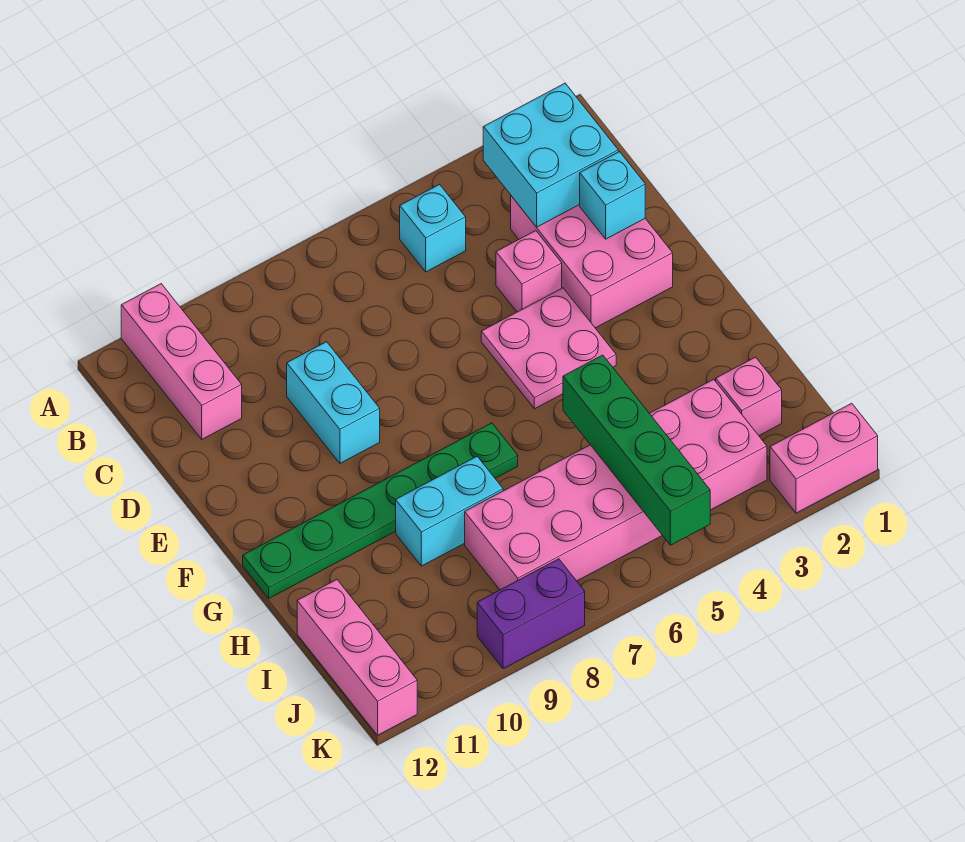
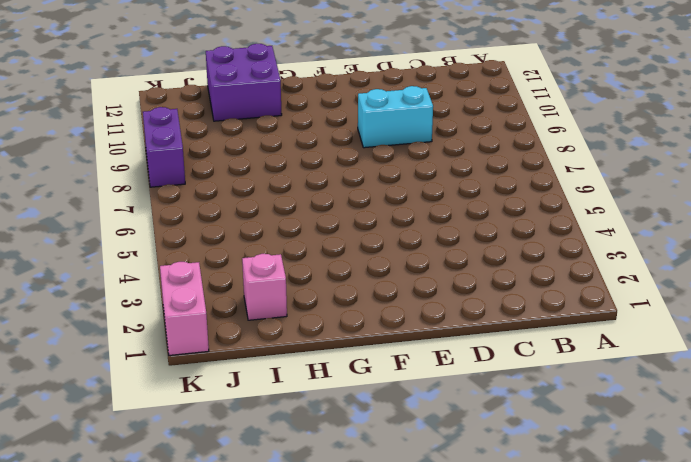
purple 2x2 brick [206,44,282,121] -> pink 1x3 brick [297,580,417,735]
none -> pink 1x3 brick [121,284,242,439]
none -> cyan 1x1 brick [400,185,466,272]
none -> pink 2x3 brick [511,196,673,328]

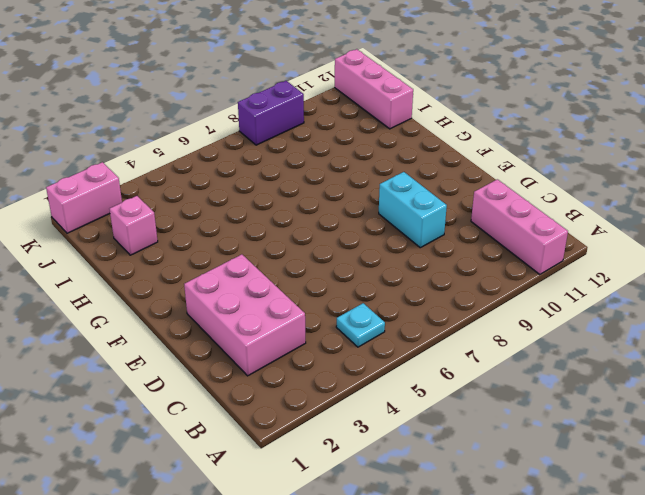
cyan 1x1 plate [336,303,385,347] -> cyan 1x1 brick [400,185,466,272]
none -> pink 1x1 brick [496,231,562,312]
none -> pink 2x2 plate [481,288,616,409]
none -> green 1x6 plate [243,423,518,598]

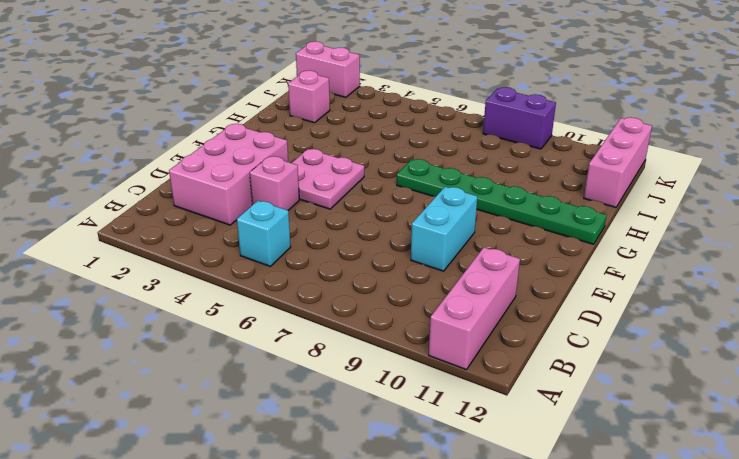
none -> cyan 1x2 brick [396,457,503,566]
none -> pink 2x6 brick [465,379,767,590]
none -> cyan 2x2 brick [483,83,618,227]

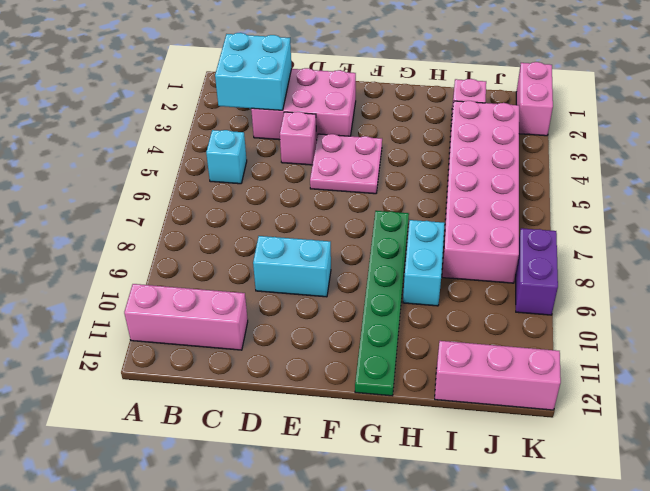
none -> cyan 1x1 brick [580,152,645,239]
none -> green 1x4 brick [563,355,710,545]

